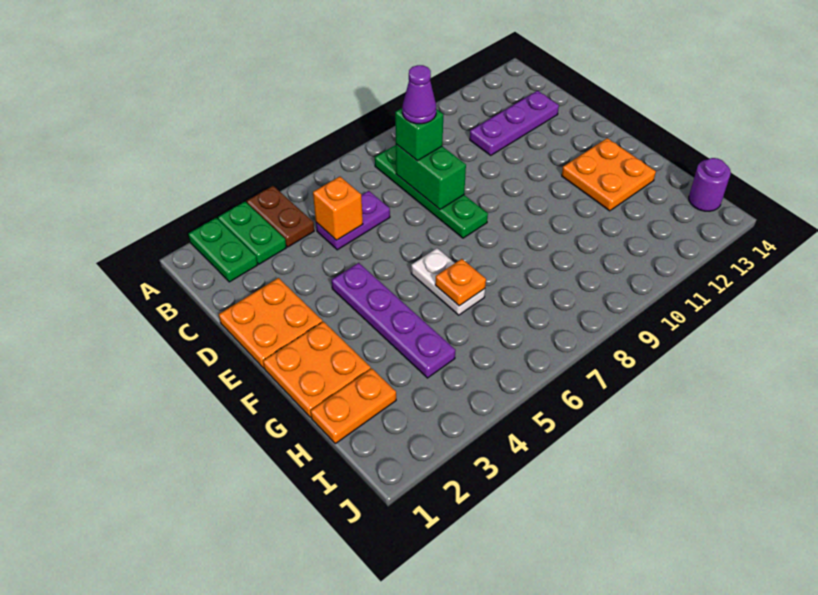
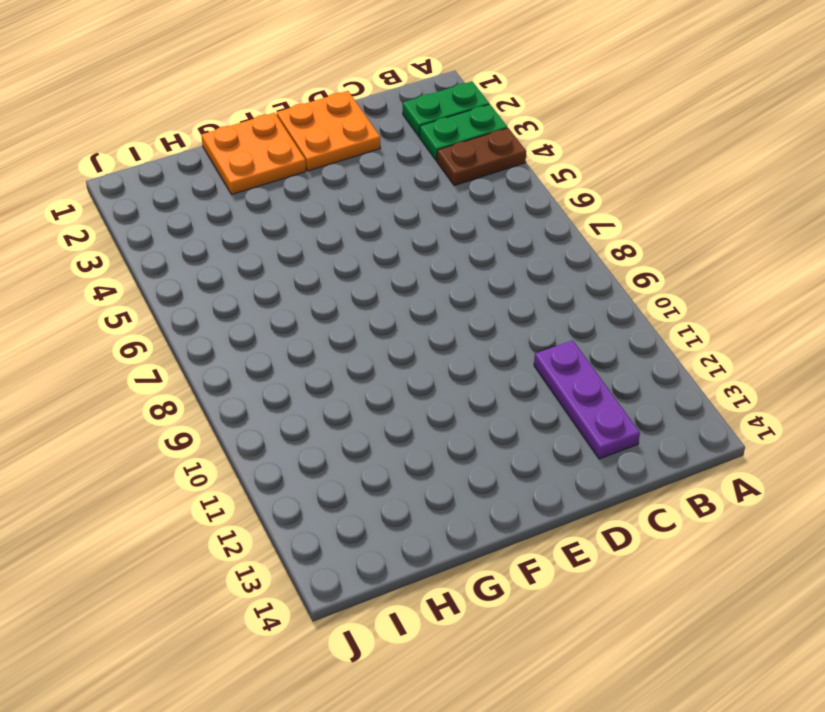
none -> green 1x4 plate [375,145,488,238]
none -> purple 1x2 plate [316,191,390,250]
none -> purple 1x4 plate [332,263,455,378]

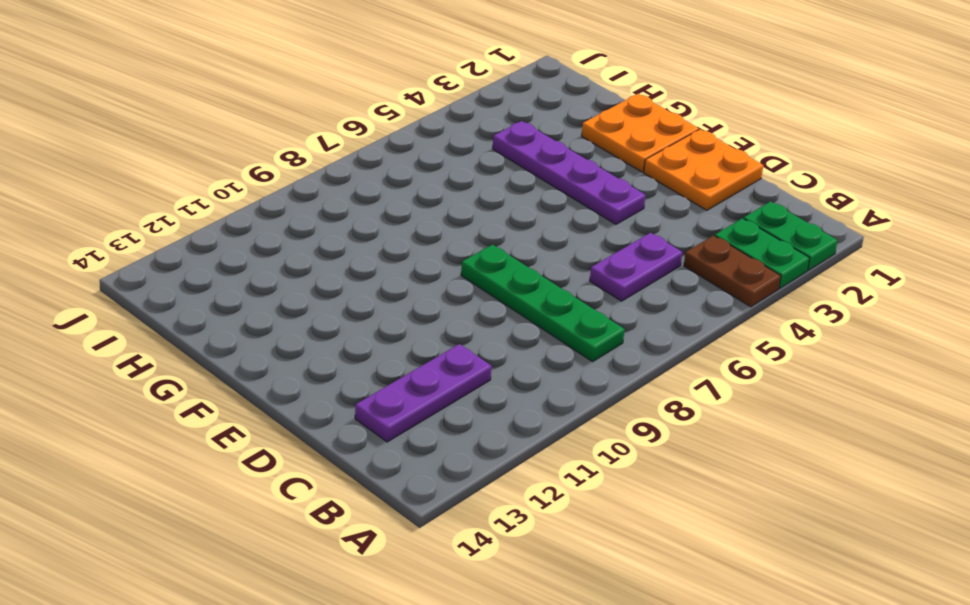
none -> white 1x2 plate [411,248,485,315]
none -> orange 2x2 plate [562,138,656,211]
none -> orange 1x2 plate [311,368,396,444]

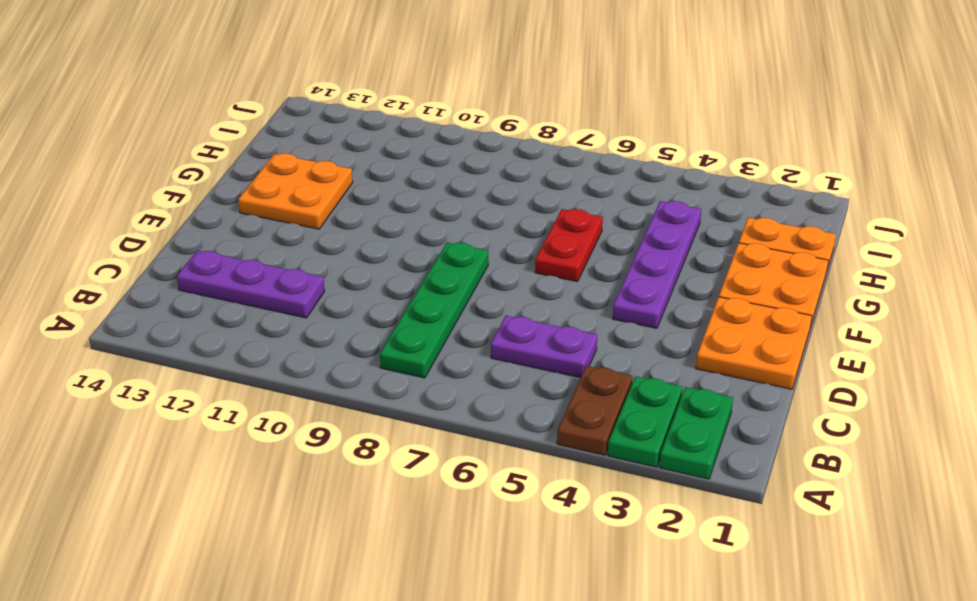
red 1x2 plate [535,209,603,282] -> white 1x2 plate [411,248,485,315]
none -> purple 1x1 round brick [689,158,731,211]
none -> orange 1x1 brick [313,177,363,240]
none -> green 1x2 brick [396,144,466,209]

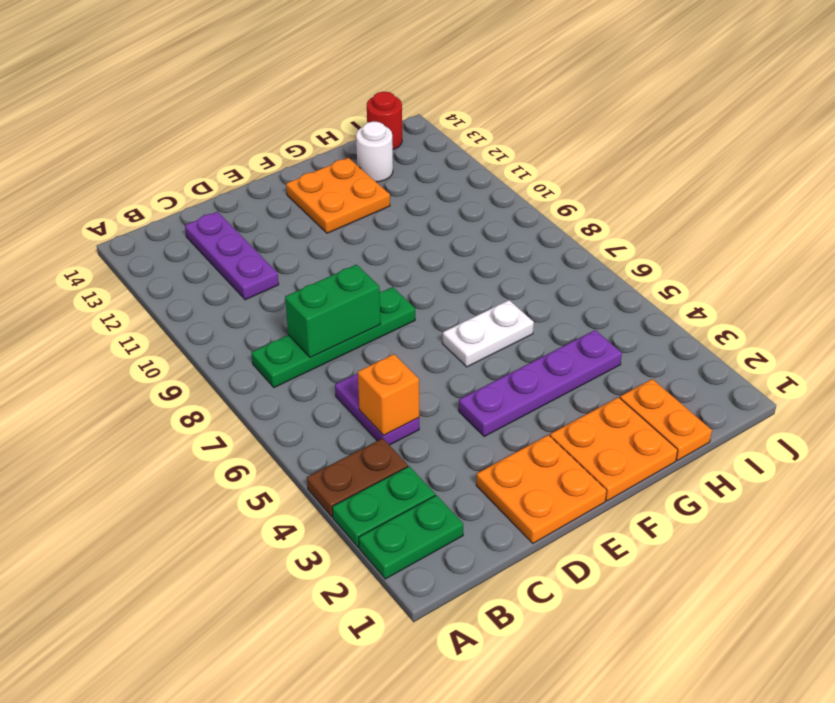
white 1x1 round brick [356,121,393,182] -> none
red 1x1 round brick [367,92,402,149] -> purple 1x1 round brick [689,158,731,211]
none -> orange 1x1 plate [435,259,486,306]
none -> green 1x1 brick [395,108,443,161]
none -> purple 1x1 cone [402,65,436,124]

